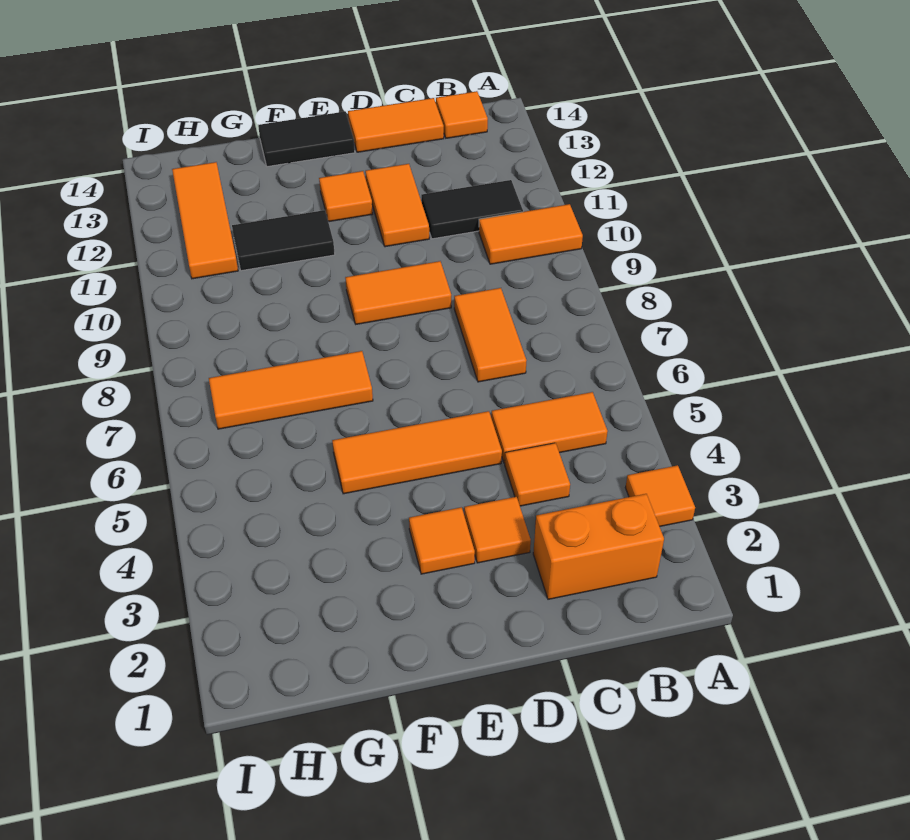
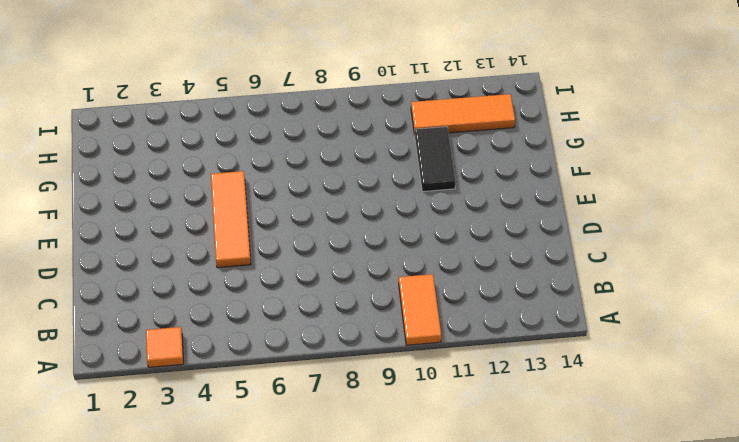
none -> orange 1x2 brick [533,494,664,599]
none -> orange 1x2 tile [491,392,608,463]
none -> black 1x2 tile [421,180,523,239]

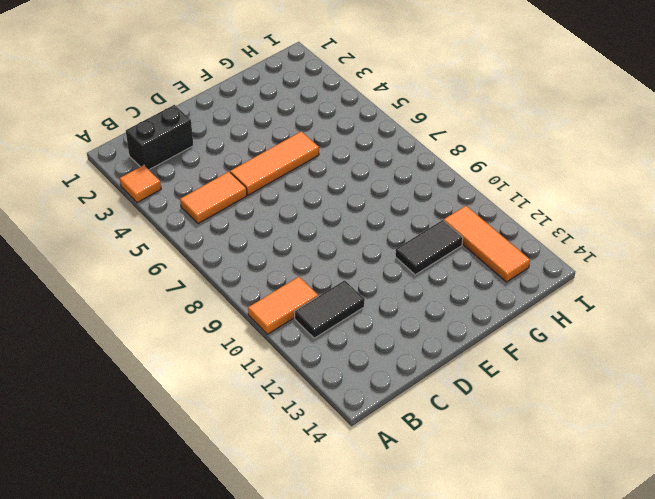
black 1x2 brick [126,105,193,170] -> orange 1x2 brick [533,494,664,599]
none -> orange 1x1 tile [436,91,488,138]
none -> orange 1x1 tile [505,443,570,506]
none -> orange 1x2 tile [454,288,527,382]

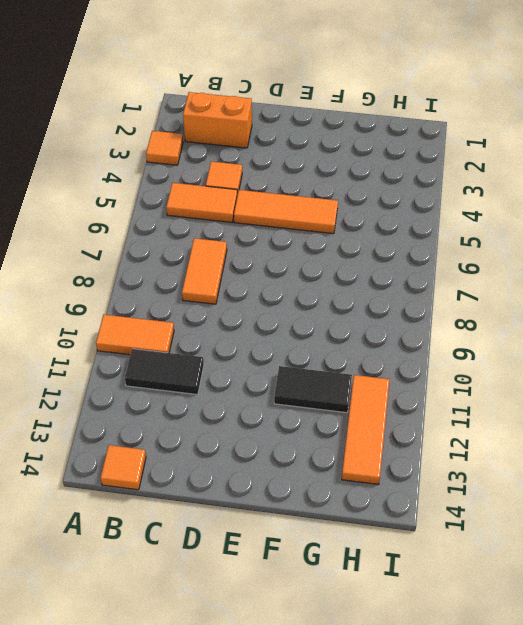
none -> orange 1x2 tile [348,98,444,152]
none -> orange 1x1 tile [464,497,531,563]
none -> orange 1x2 tile [345,261,451,324]

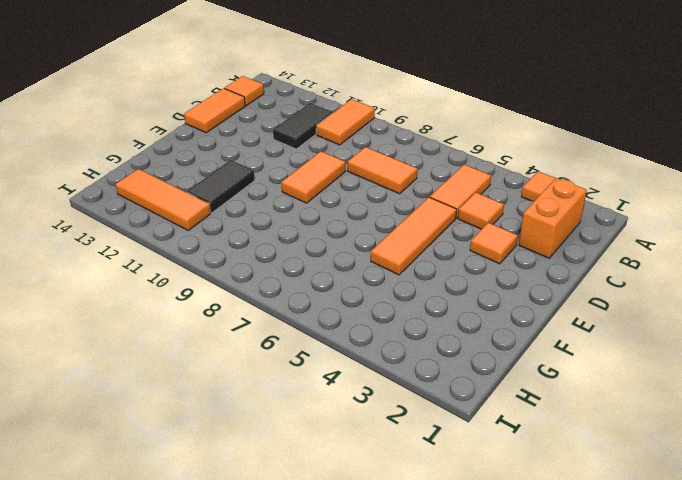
none -> orange 1x2 tile [365,164,429,247]
none -> orange 1x1 tile [409,507,475,574]
none -> orange 1x1 tile [319,171,373,222]

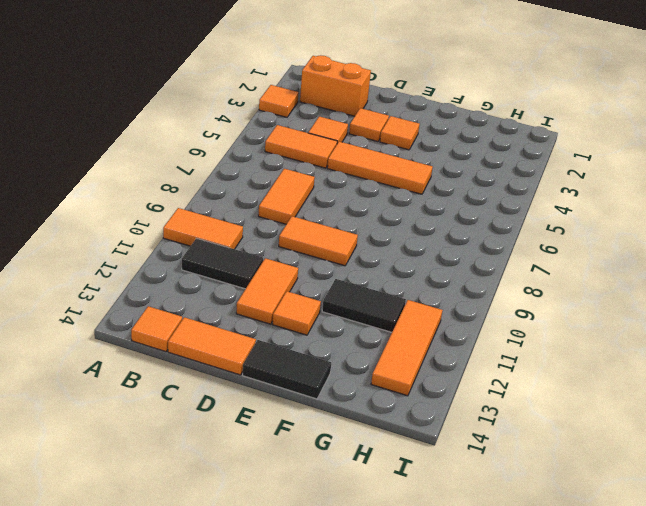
none -> orange 1x3 tile [209,351,373,429]

